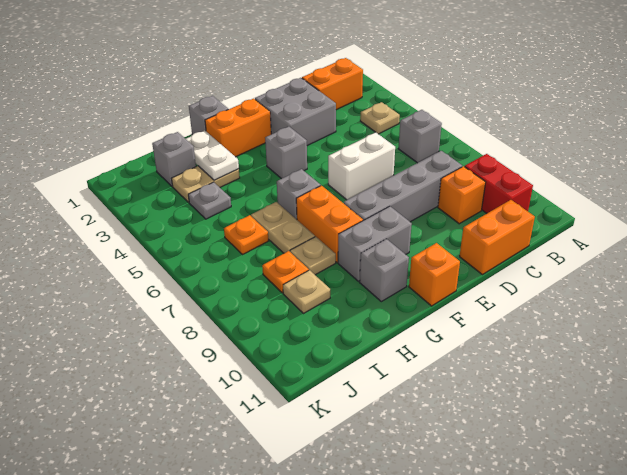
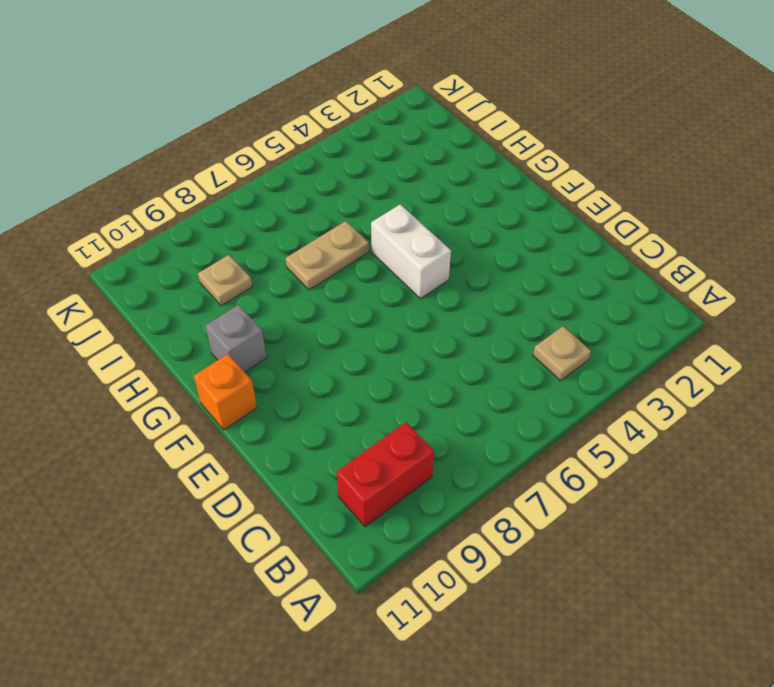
white 1x2 brick [371,204,451,299] -> white 1x2 brick moved to [328,132,395,200]
none -> orange 1x2 brick [302,58,363,110]
none -> grey 1x1 brick [398,110,442,163]
none -> grey 1x4 brick [344,151,462,222]

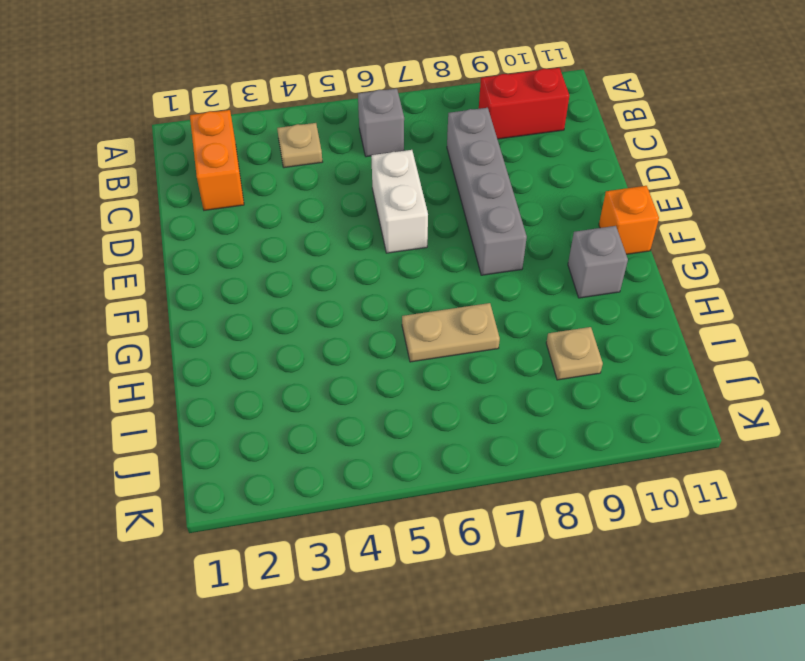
none -> orange 1x1 brick [438,166,486,224]
none -> orange 1x2 brick [460,200,535,275]
none -> grey 2x2 brick [255,78,336,146]

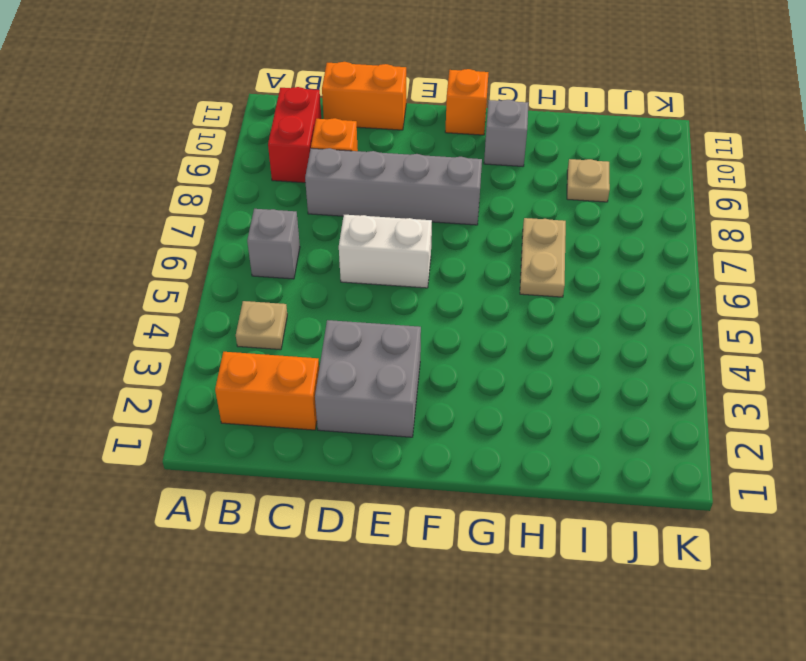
none -> orange 1x2 brick [205,99,271,157]
none -> grey 1x1 brick [265,127,307,179]
none -> grey 1x2 brick [338,206,412,281]

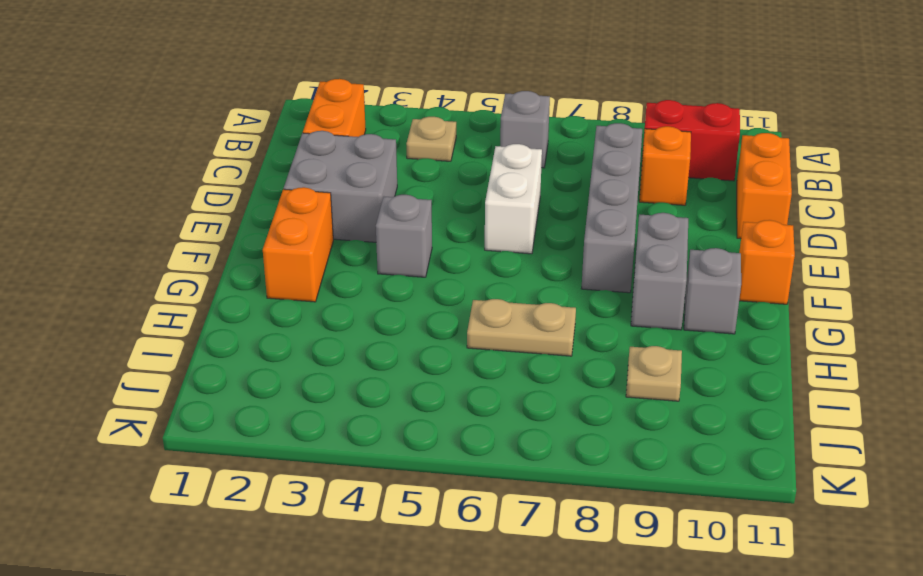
none -> grey 1x1 brick [189,96,228,135]
none -> grey 1x1 brick [277,169,321,219]
none -> orange 1x2 brick [296,186,363,262]

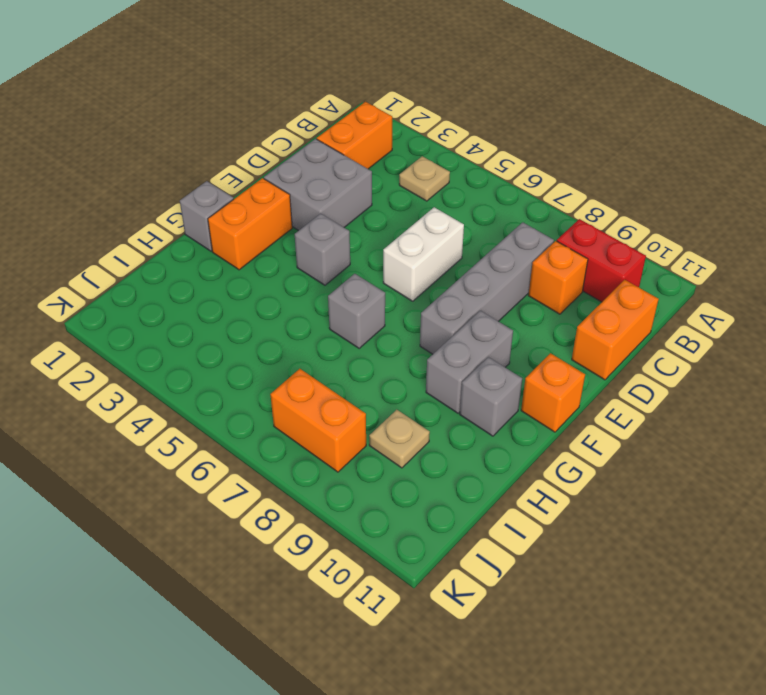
orange 1x2 brick [270,369,366,472] -> orange 1x2 brick moved to [296,186,363,262]
none -> grey 1x1 brick [398,110,442,163]
none -> tan 1x2 plate [172,166,240,202]
none -> tan 1x2 plate [251,202,315,253]

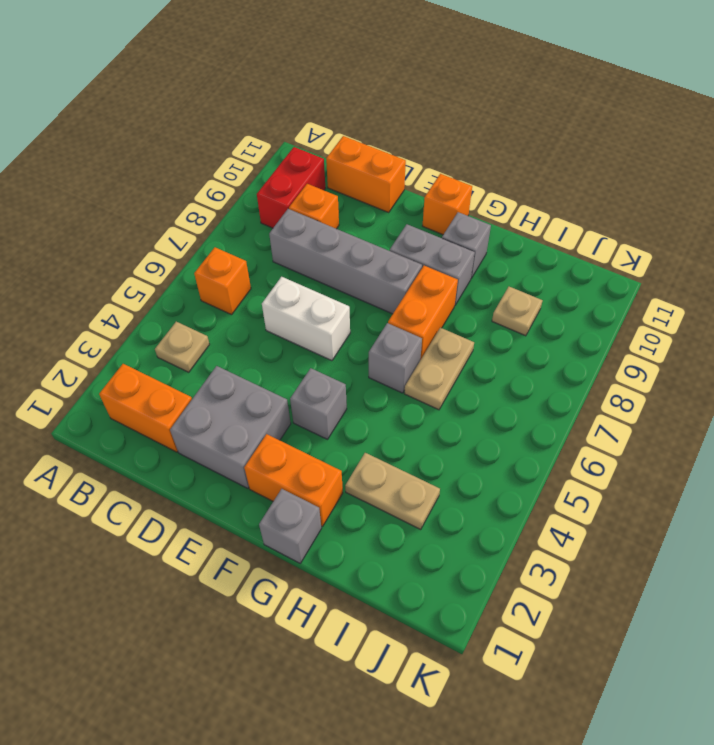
orange 1x1 brick [194,247,251,315] -> grey 1x1 brick [398,110,442,163]
none -> tan 1x1 plate [290,237,336,275]
none -> grey 1x1 brick [152,132,196,186]
none -> grey 1x1 plate [188,182,231,219]

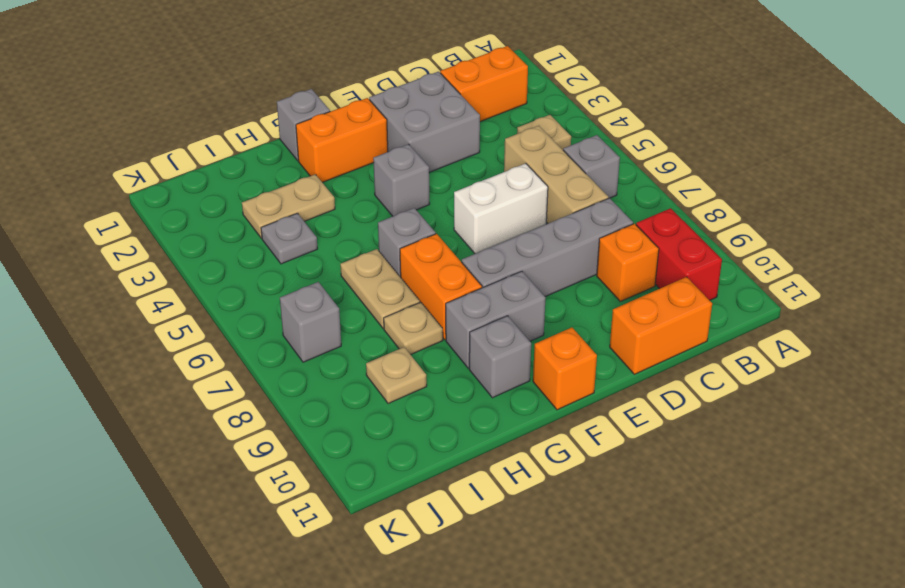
tan 1x3 brick [504,126,608,223] -> none
grey 1x1 brick [280,282,341,362] -> grey 1x1 brick moved to [152,132,196,186]
none -> orange 1x1 plate [224,215,268,254]
none -> orange 1x1 plate [262,251,309,293]
none -> white 1x2 plate [186,130,239,180]

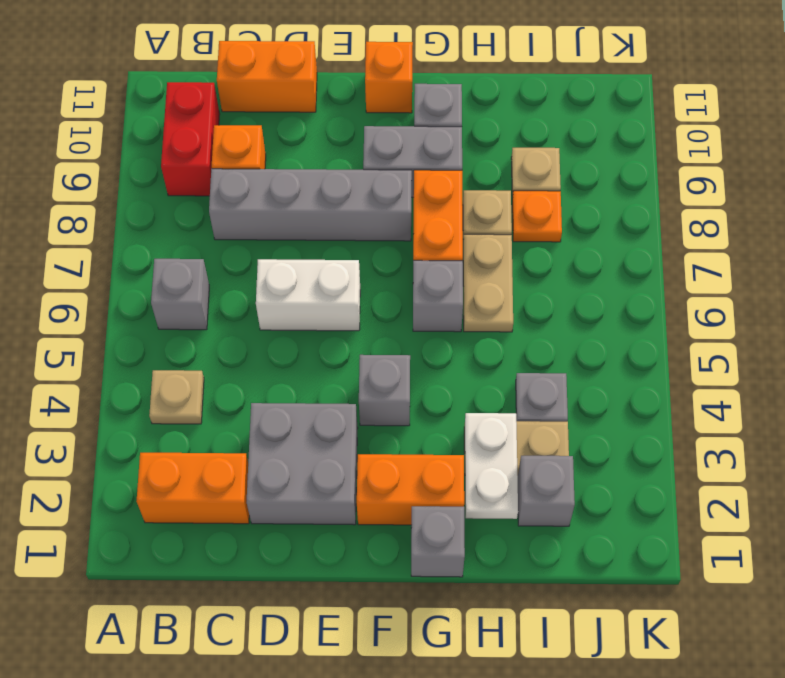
none -> orange 1x1 plate [224,215,268,254]

